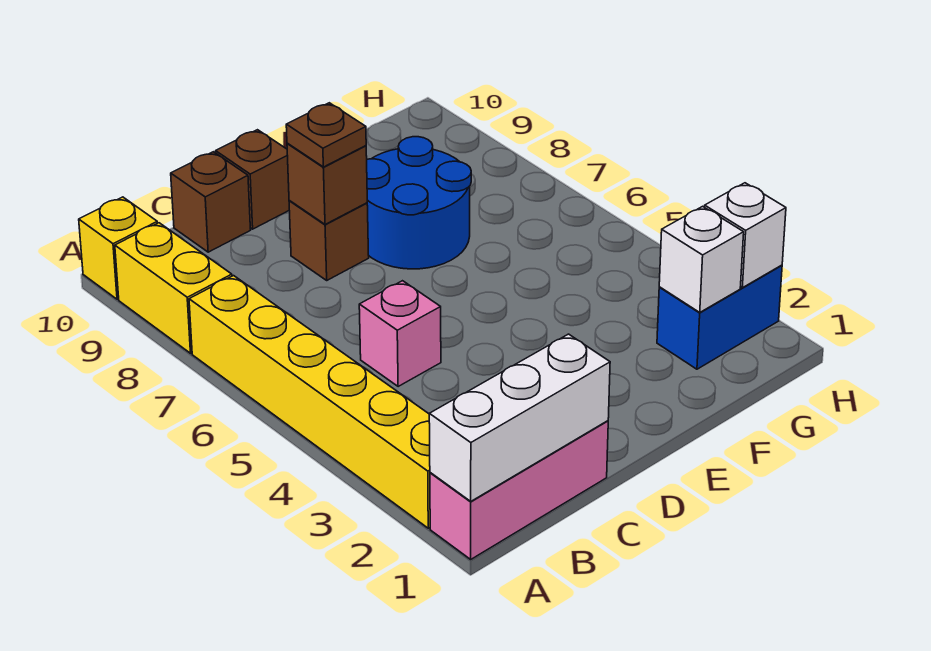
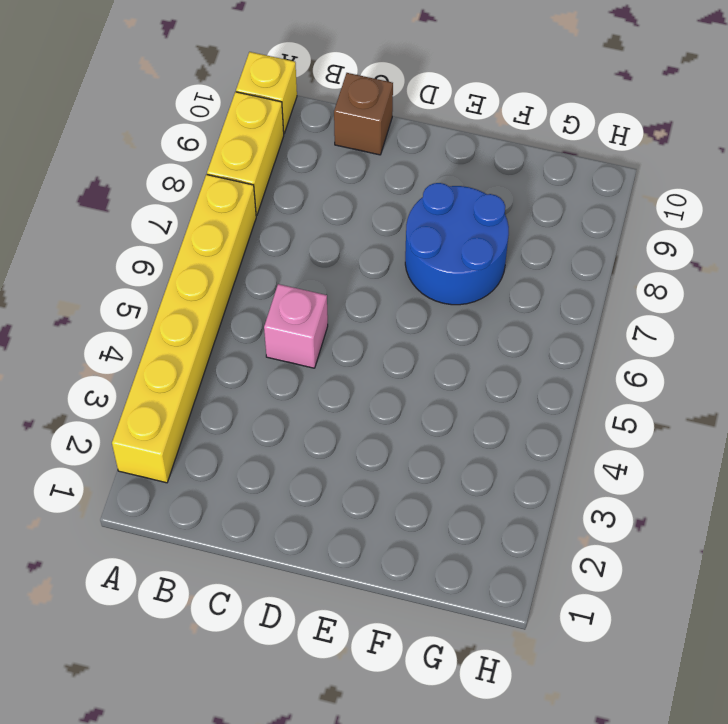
none -> pink 1x3 brick [430,421,608,559]
none -> brown 1x1 brick [289,201,369,280]
none -> brown 1x1 brick [216,130,289,229]

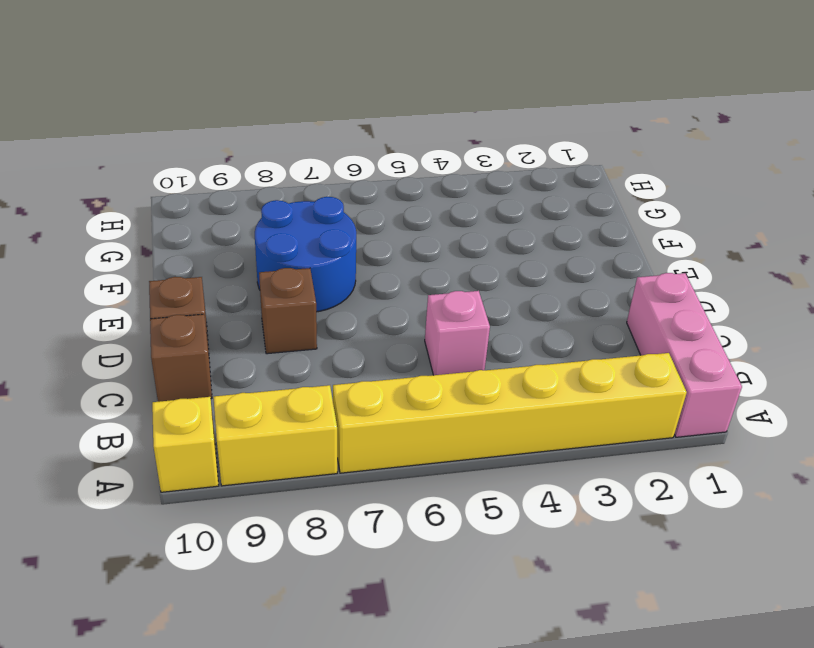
none -> blue 1x2 brick [657,265,782,369]
none -> white 1x3 brick [429,334,610,501]
none -> brown 1x1 brick [287,143,367,224]

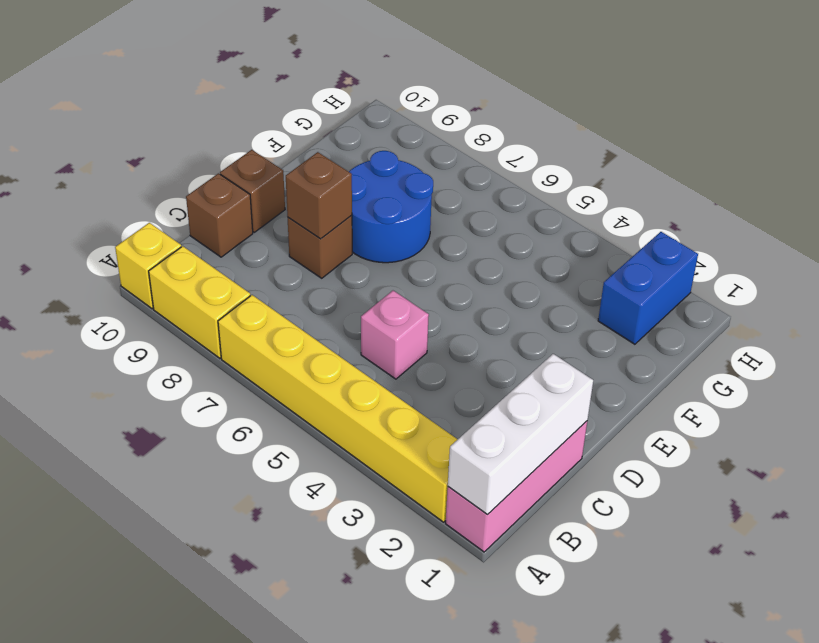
none -> white 1x1 brick [659,206,744,312]
none -> white 1x1 brick [705,183,786,288]
none -> brown 1x1 plate [286,103,366,167]

